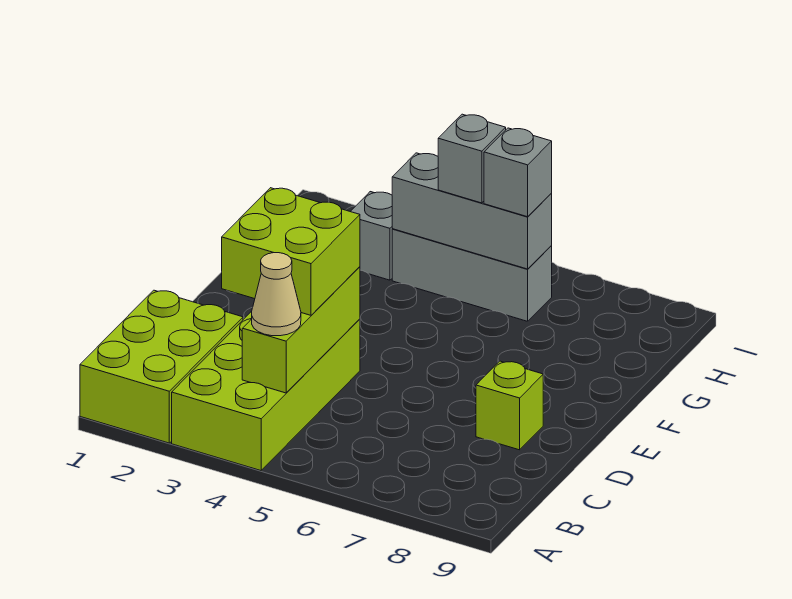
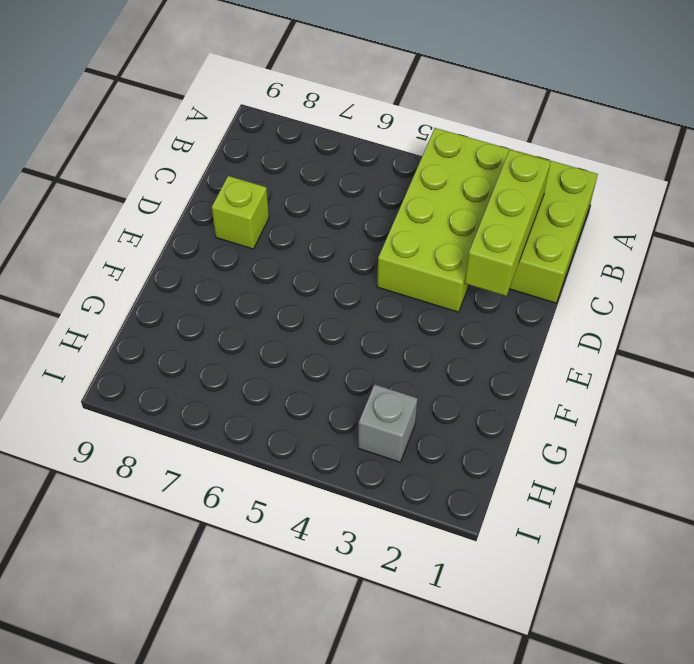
lime 1x3 brick [465,150,551,296] -> lime 1x3 brick moved to [242,267,360,393]
none -> grey 1x3 brick [392,229,552,321]
none -> grey 1x3 brick [392,153,552,269]

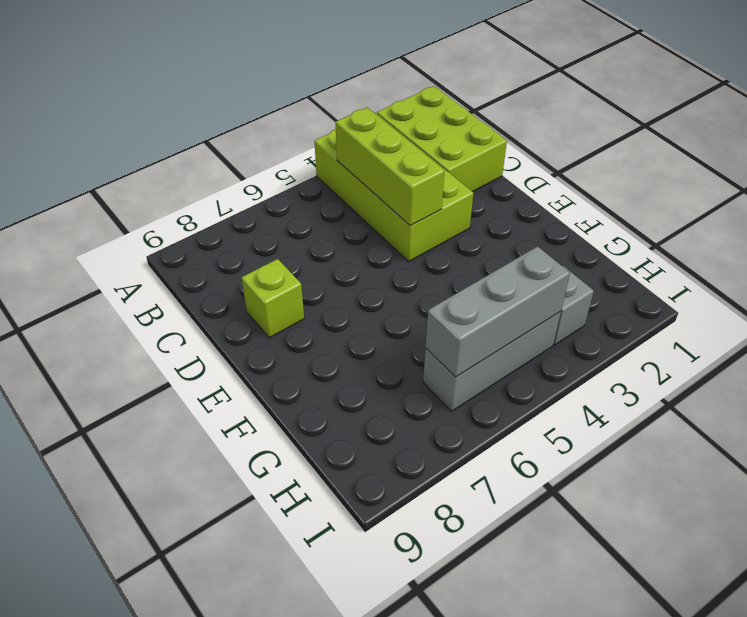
none -> tan 1x1 cone [252,253,301,336]
none -> lime 2x2 brick [222,188,360,315]

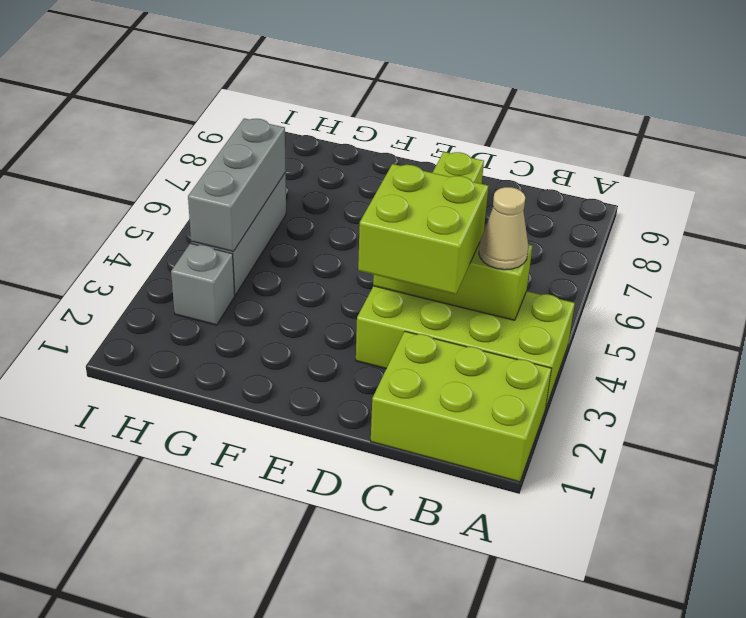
none -> grey 1x1 brick [438,114,506,203]
none -> grey 1x1 brick [484,128,552,217]

